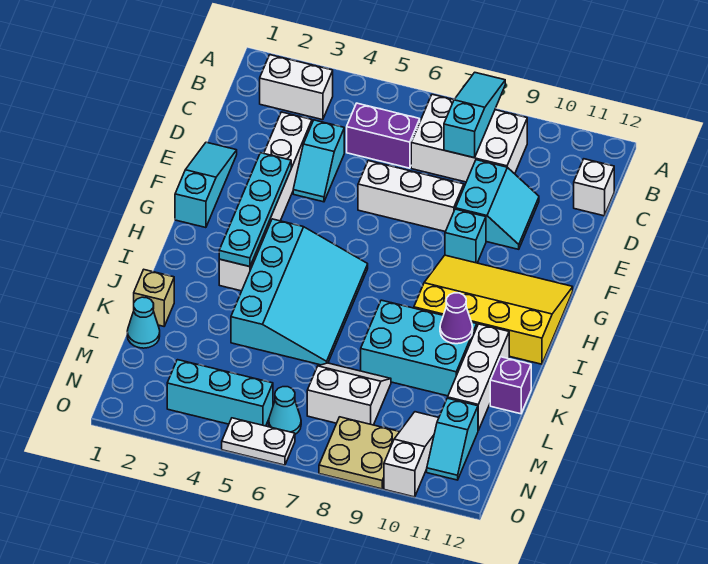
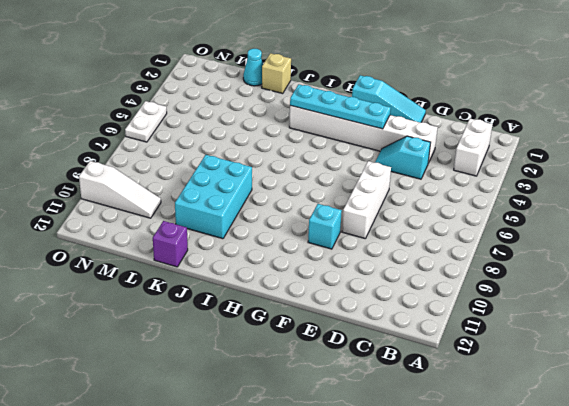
none -> white 2x3 brick [411,94,527,182]
none -> purple 1x2 brick [347,103,420,168]
none -> white 1x1 brick [574,159,614,216]

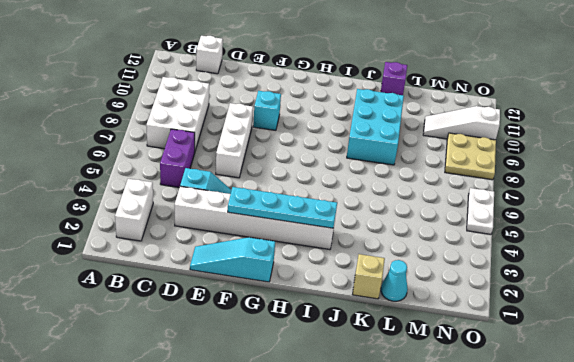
none -> cyan 2x2 slope [455,160,539,249]
none -> yellow 3x4 slope [414,255,573,364]
none -> cyan 3x4 slope [231,219,368,365]

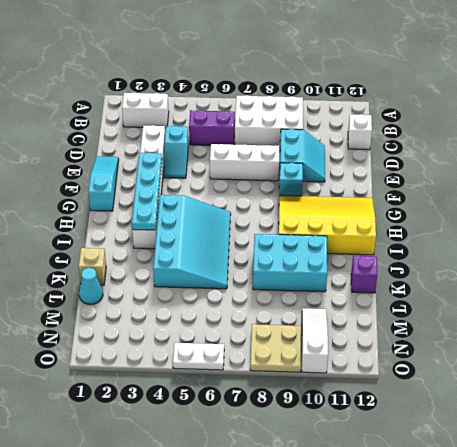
none -> white 1x3 brick [448,324,509,430]
none -> white 2x2 slope [307,363,391,425]
none -> cyan 1x2 slope [427,398,478,480]

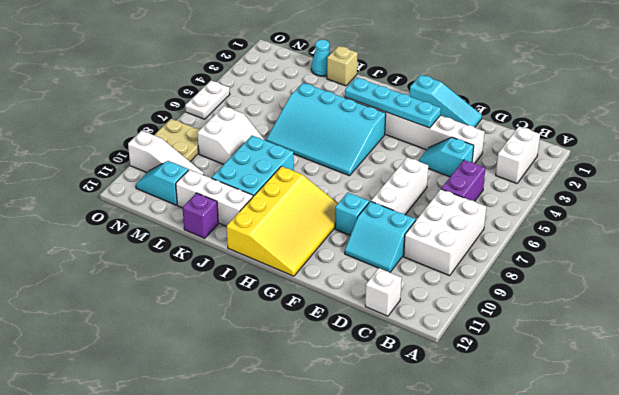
none -> cyan 1x3 brick [167,360,273,426]
none -> cyan 1x1 cone [269,387,301,434]
none -> cyan 1x3 slope [444,72,505,158]

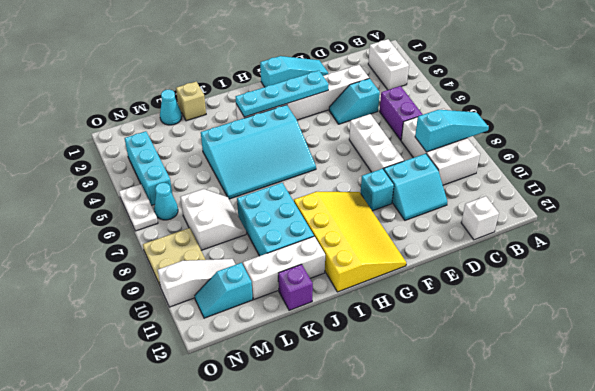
none -> purple 1x1 cone [440,293,473,344]

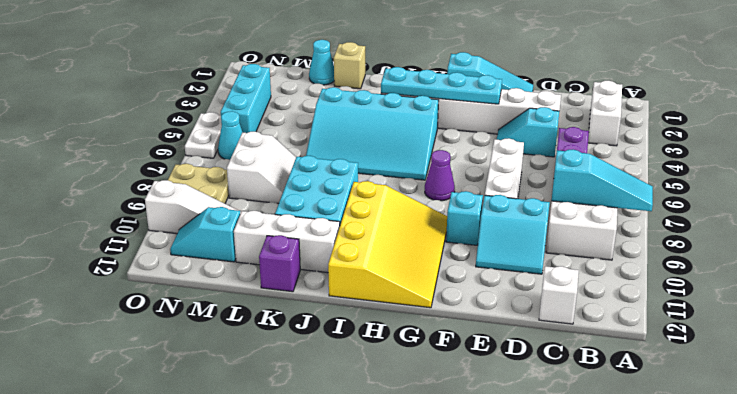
purple 1x1 cone [425,150,455,201] -> purple 1x1 cone moved to [440,293,473,344]

